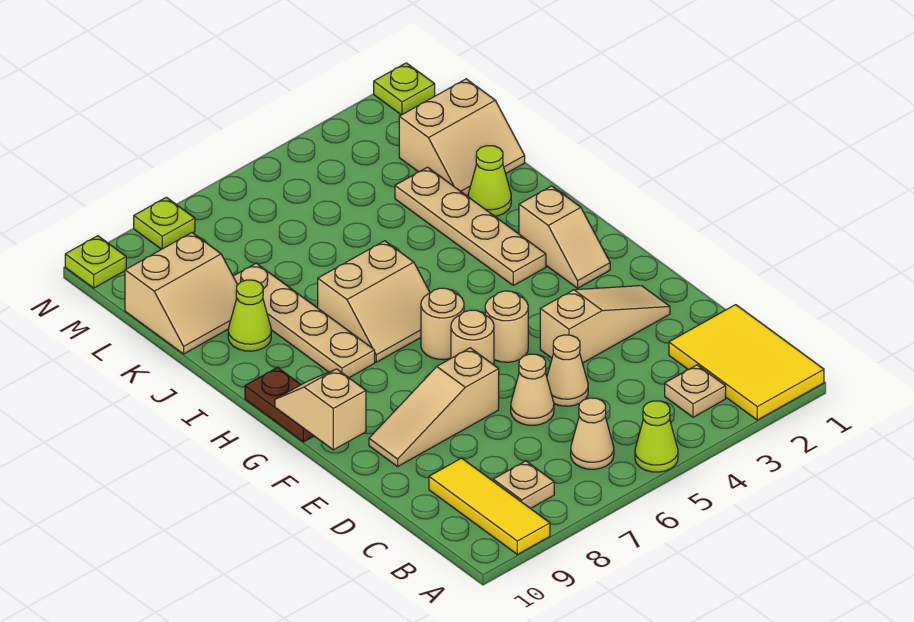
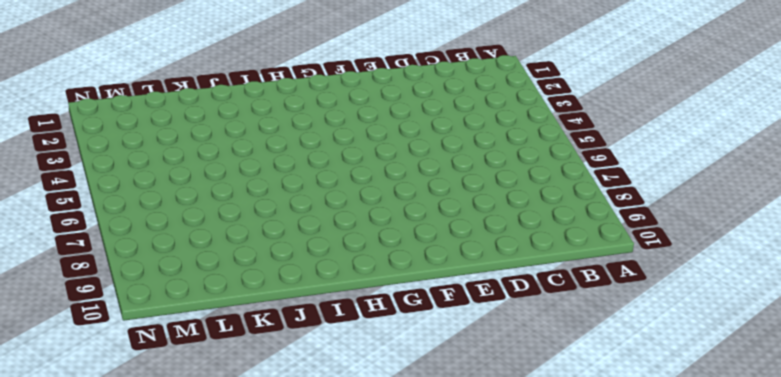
none -> yellow 2x3 tile [669,305,824,420]
none -> lime 1x1 cone [635,401,678,472]
none -> yellow 1x3 tile [429,458,550,554]

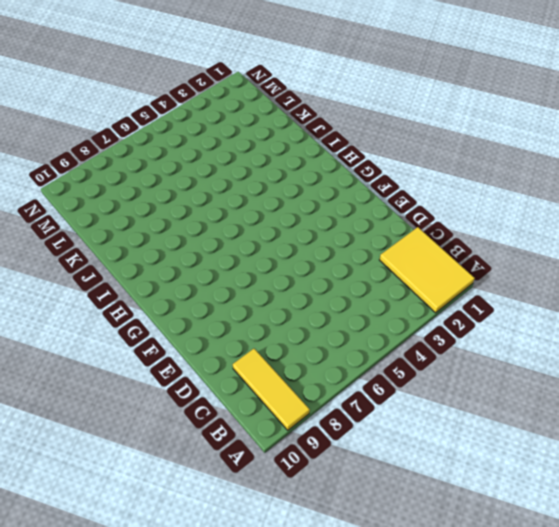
none -> lime 1x1 cone [635,401,678,472]
none -> tan 1x1 plate [665,365,726,417]
none -> tan 1x1 cone [571,398,614,469]

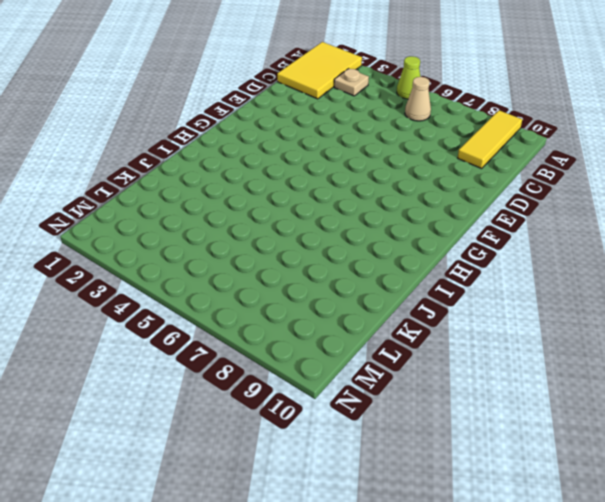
none -> tan 1x1 plate [493,461,554,509]
none -> tan 1x1 cone [547,335,588,406]
none -> tan 1x1 cone [511,354,554,425]

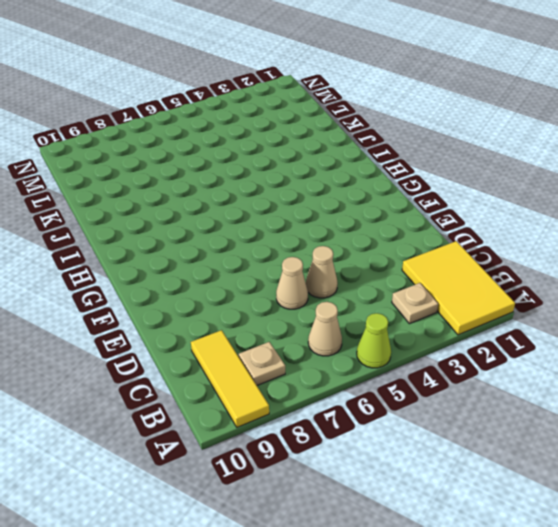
none -> tan 1x3 slope [540,286,670,363]
none -> tan 1x3 slope [369,348,499,467]
none -> tan 1x1 round brick [485,291,528,362]

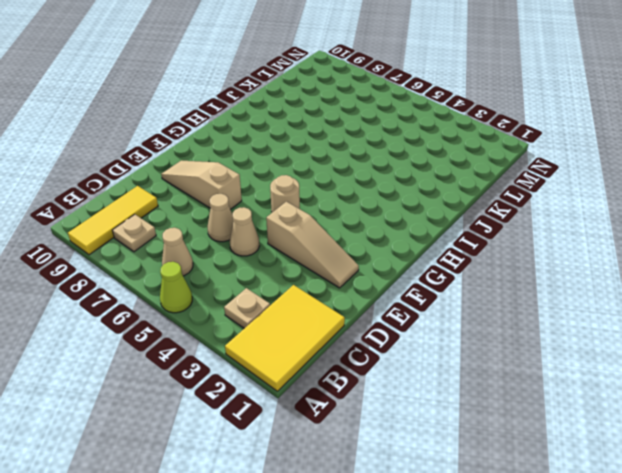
none -> tan 1x1 round brick [451,310,494,365]
none -> tan 1x2 slope [519,186,610,288]
none -> tan 1x1 round brick [421,288,464,360]

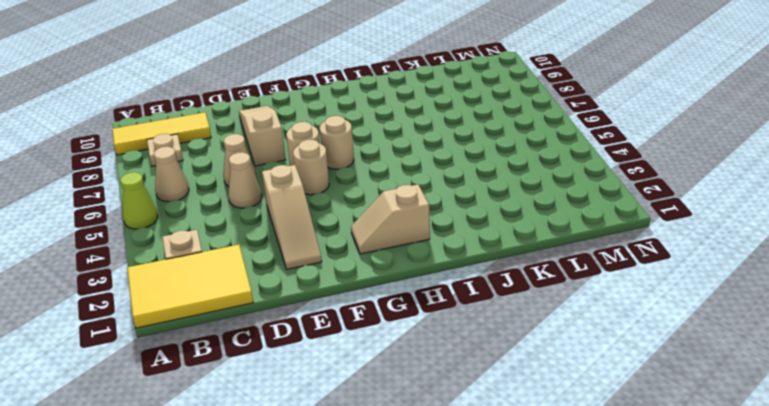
none -> brown 1x2 plate [245,368,313,442]
none -> tan 1x4 plate [395,167,546,285]
none -> tan 2x2 slope [318,241,430,362]

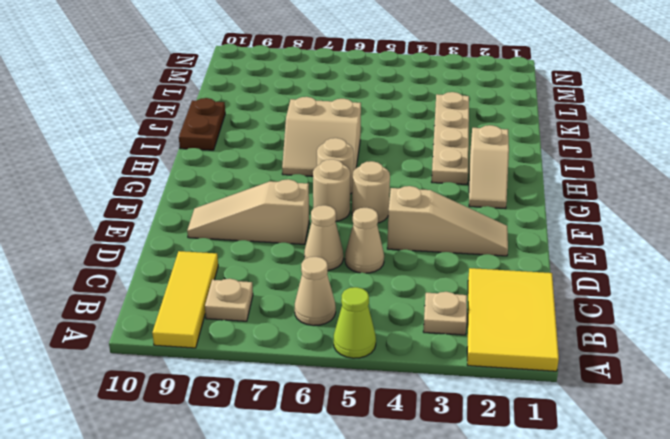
brown 1x2 plate [179,98,225,150] -> brown 1x2 plate moved to [245,368,313,442]
none -> tan 1x4 plate [233,263,375,378]
none -> lime 1x1 cone [468,146,511,216]
none -> lime 1x1 cone [228,280,271,351]

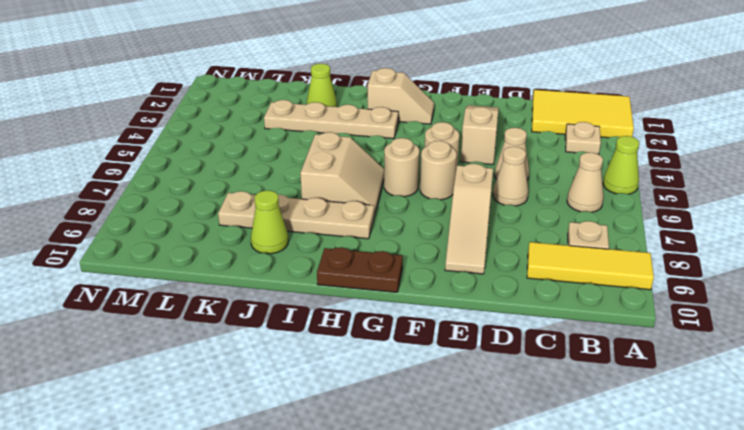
none -> tan 2x2 slope [399,79,525,196]
none -> tan 2x2 slope [125,233,237,354]
none -> lime 1x1 plate [374,63,435,115]

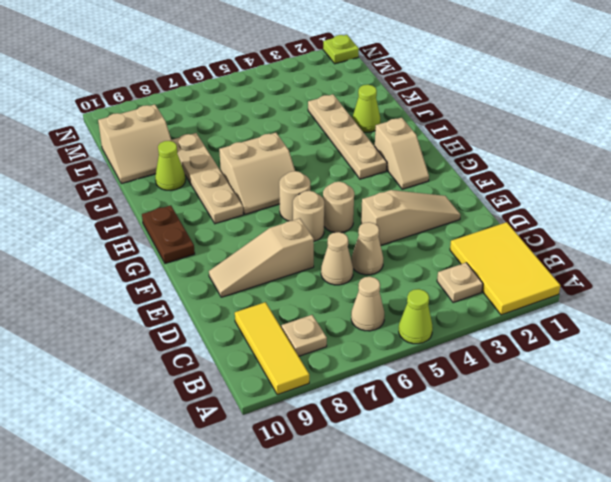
none -> tan 2x2 slope [399,79,525,196]
none -> lime 1x1 plate [134,197,195,249]
none -> lime 1x1 plate [65,236,126,288]

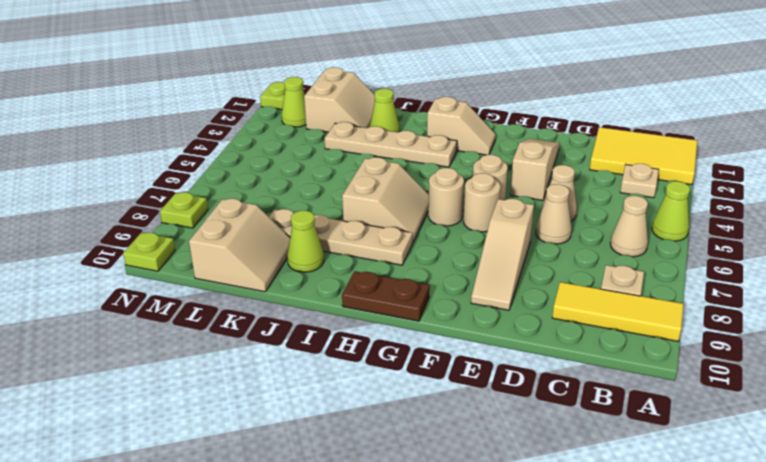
lime 1x1 cone [282,77,306,127] -> none
none -> tan 1x2 slope [275,369,366,450]

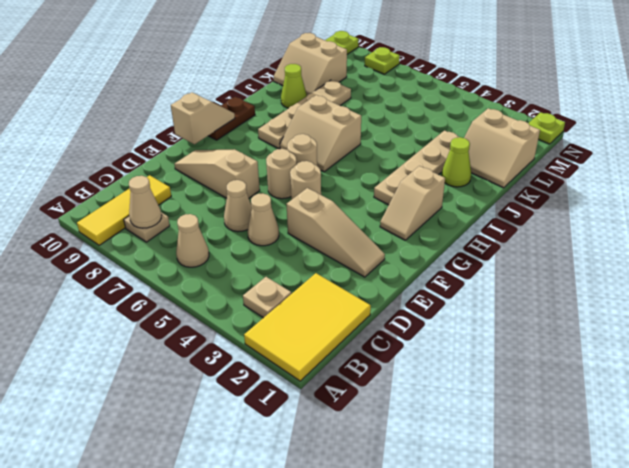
tan 1x1 cone [129,176,162,228] -> none
none -> lime 1x1 cone [635,401,678,472]

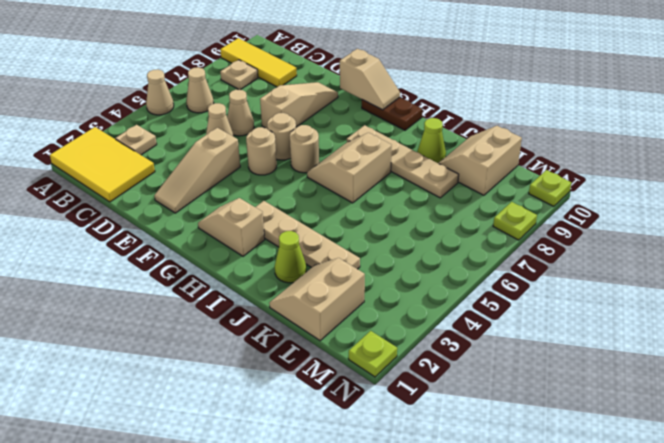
tan 1x1 cone [146,69,174,115] -> lime 1x1 cone [635,401,678,472]

